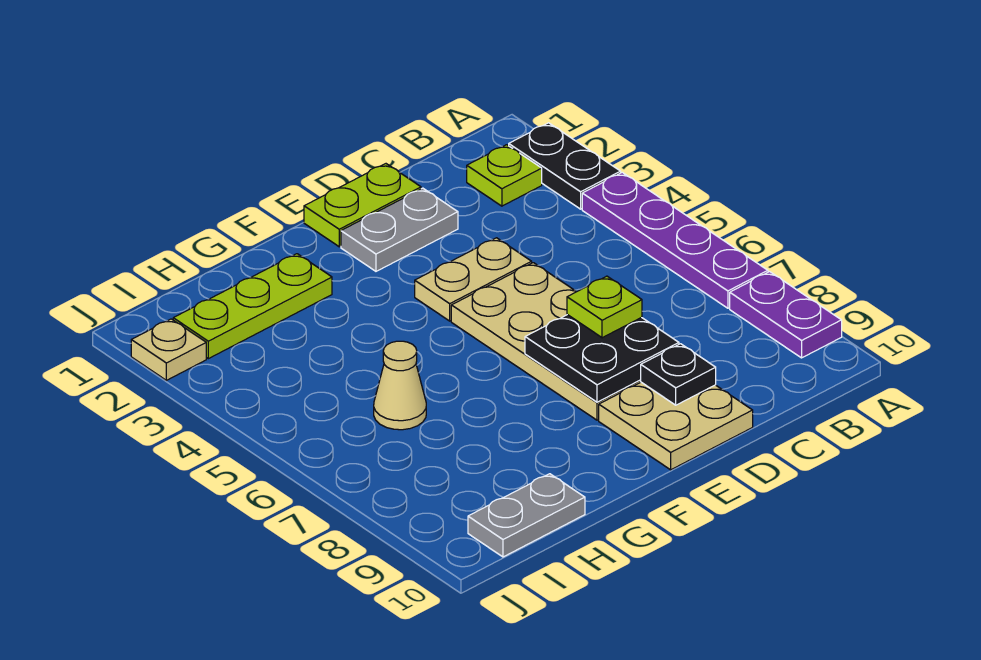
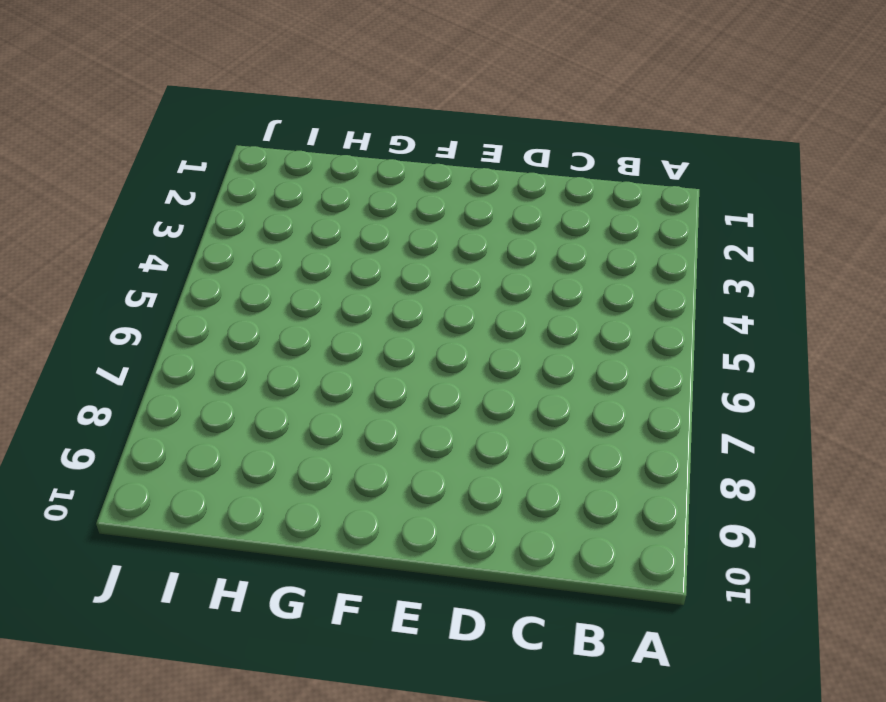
none -> black 1x2 plate [509,123,621,209]
none -> purple 1x4 plate [582,172,768,308]
none -> purple 1x2 plate [730,272,842,358]

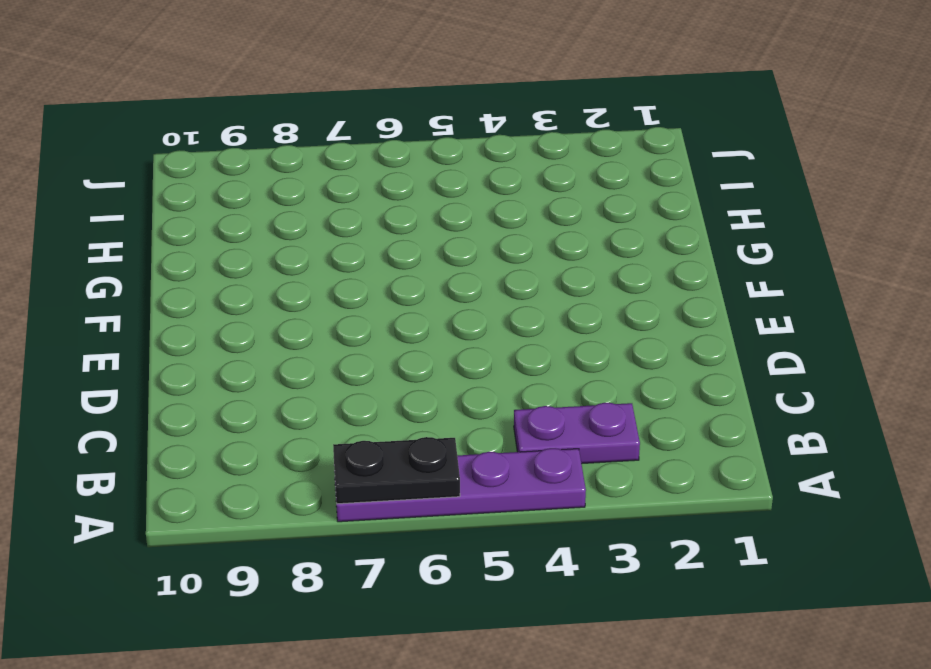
black 1x2 plate [333,437,460,504] -> black 1x2 plate moved to [509,123,621,209]
purple 1x2 plate [514,403,640,464] -> purple 1x2 plate moved to [730,272,842,358]
none -> lime 1x1 plate [467,145,542,206]
none -> lime 1x2 plate [304,164,421,247]
none -> grey 1x2 plate [341,188,458,271]

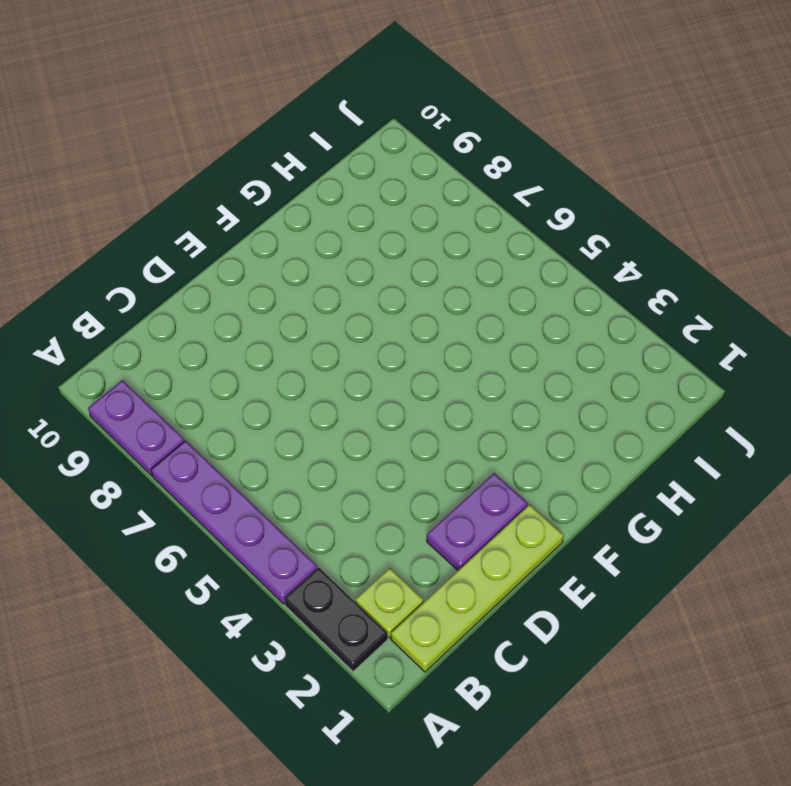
lime 1x4 plate [391,505,564,672] -> lime 1x2 plate [304,164,421,247]
purple 1x2 plate [427,473,528,570] -> grey 1x2 plate [341,188,458,271]
none -> tan 1x2 plate [415,238,532,321]
none -> tan 2x4 plate [451,263,641,420]
none -> tan 2x2 plate [599,382,753,470]

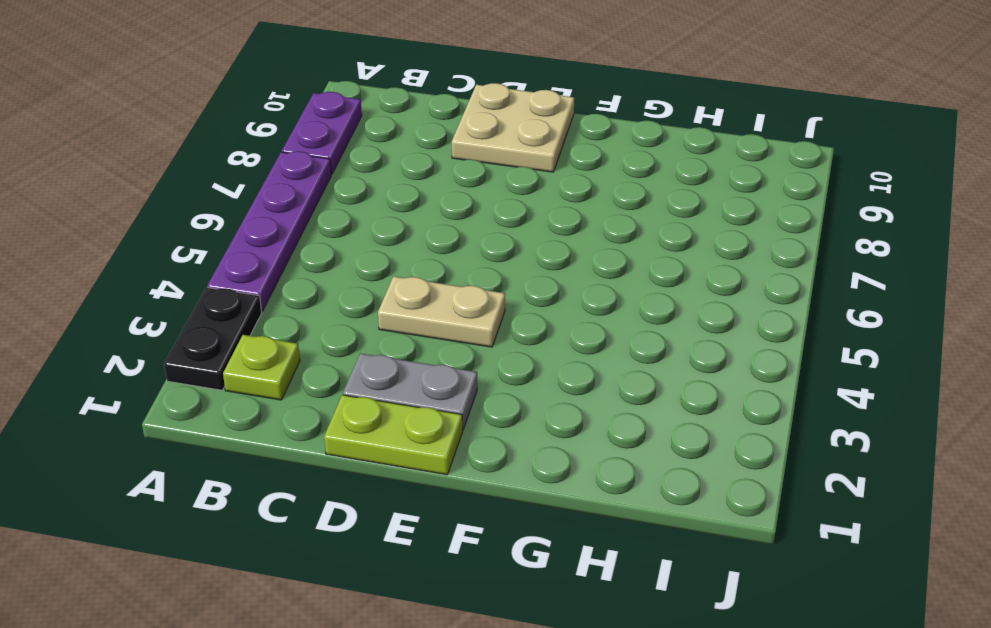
none -> tan 2x4 plate [451,263,641,420]
none -> lime 1x3 plate [173,254,332,359]
none -> tan 1x1 cone [374,341,426,430]

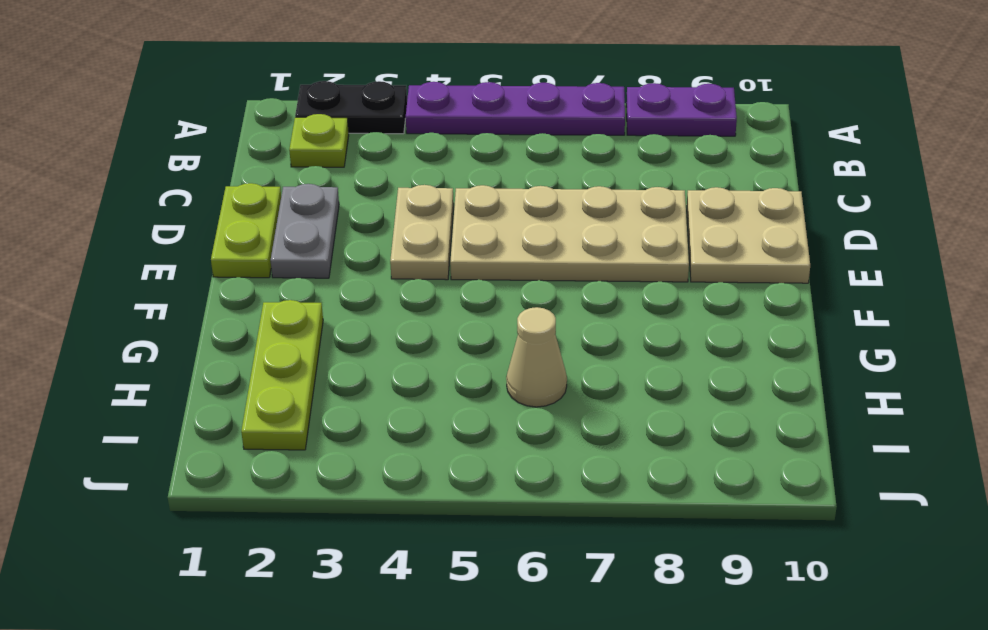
none -> grey 1x2 plate [468,474,585,557]
none -> tan 1x1 plate [131,319,206,380]
none -> black 2x2 plate [525,315,679,402]

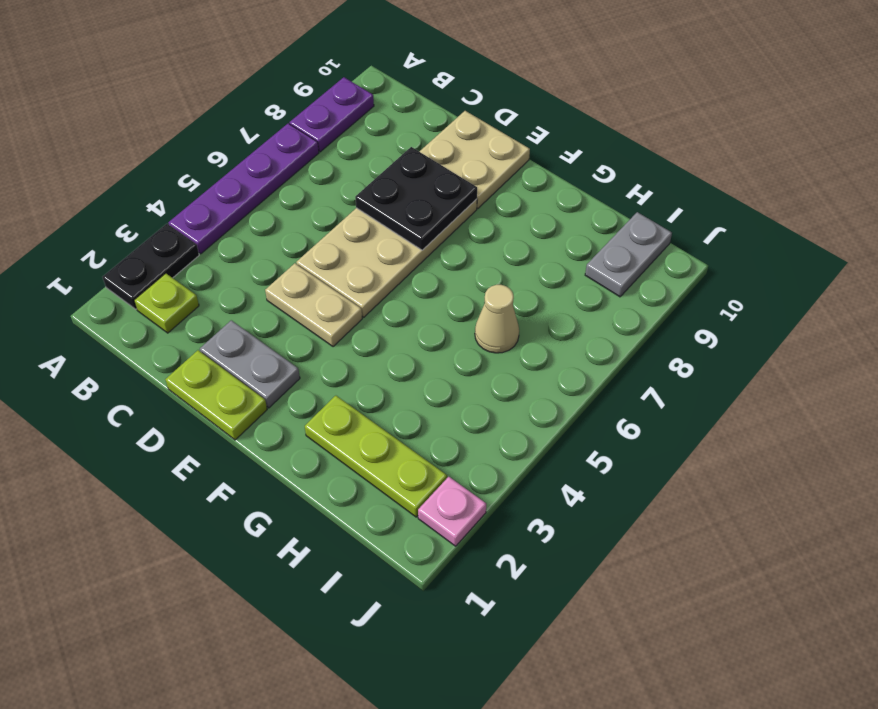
grey 1x2 plate [585,212,672,297] -> grey 1x2 plate turned to [468,474,585,557]
pink 1x1 plate [418,477,486,546] -> tan 1x1 plate [131,319,206,380]
none -> black 1x1 plate [641,344,716,405]
none -> lime 1x1 plate [567,276,642,338]

